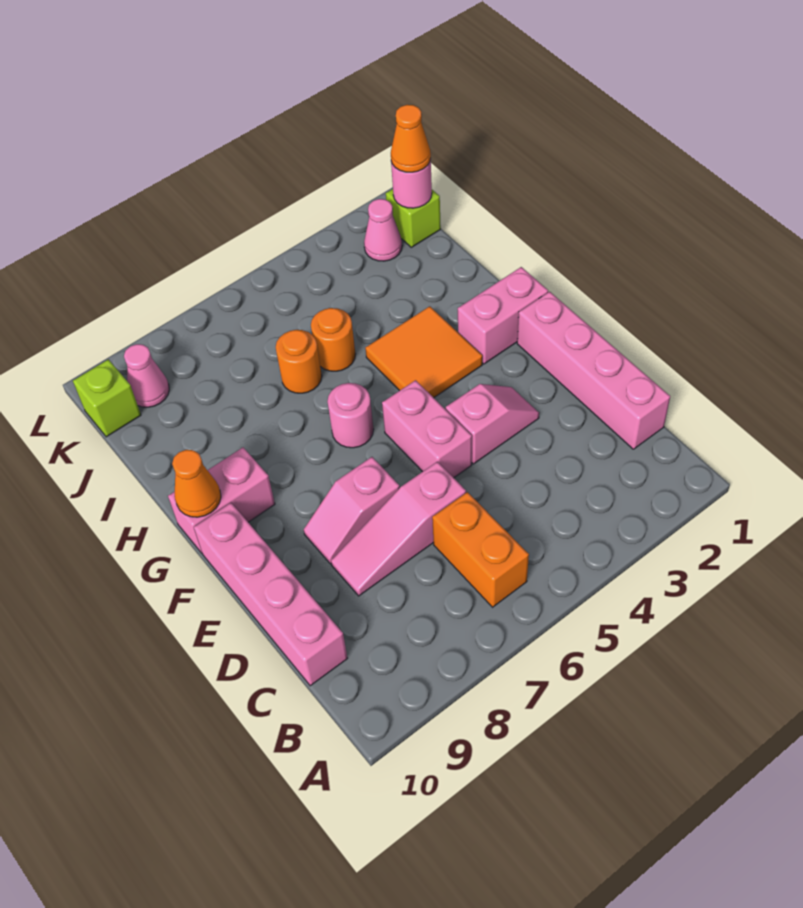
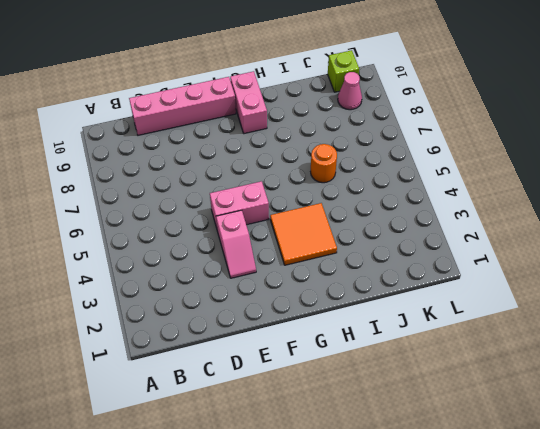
none -> orange 1x2 brick [432,492,529,607]
none -> pink 1x4 brick [517,292,670,449]
none -> pink 1x3 slope [331,462,466,596]

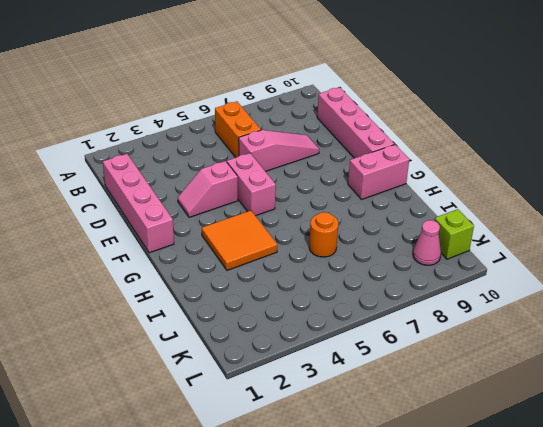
none -> pink 1x2 slope [304,457,400,564]
none -> pink 1x2 brick [458,267,548,364]
none -> pink 1x1 round brick [327,383,374,448]

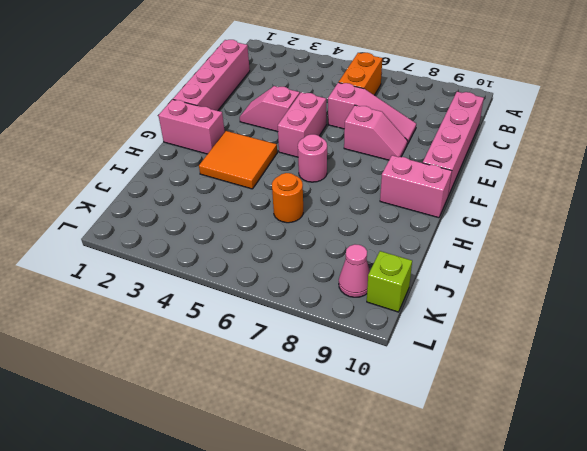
none -> orange 1x1 round brick [311,308,356,371]
none -> lime 1x1 brick [386,189,441,247]
none -> pink 1x1 cone [364,199,402,261]

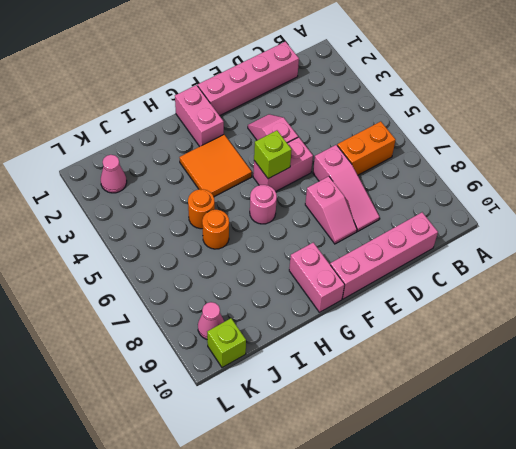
lime 1x1 brick [254,131,292,179] -> lime 1x1 brick moved to [386,189,441,247]
none -> orange 1x1 cone [172,450,221,517]
none -> pink 1x1 round brick [391,159,432,208]
none -> orange 1x1 cone [391,105,431,172]

